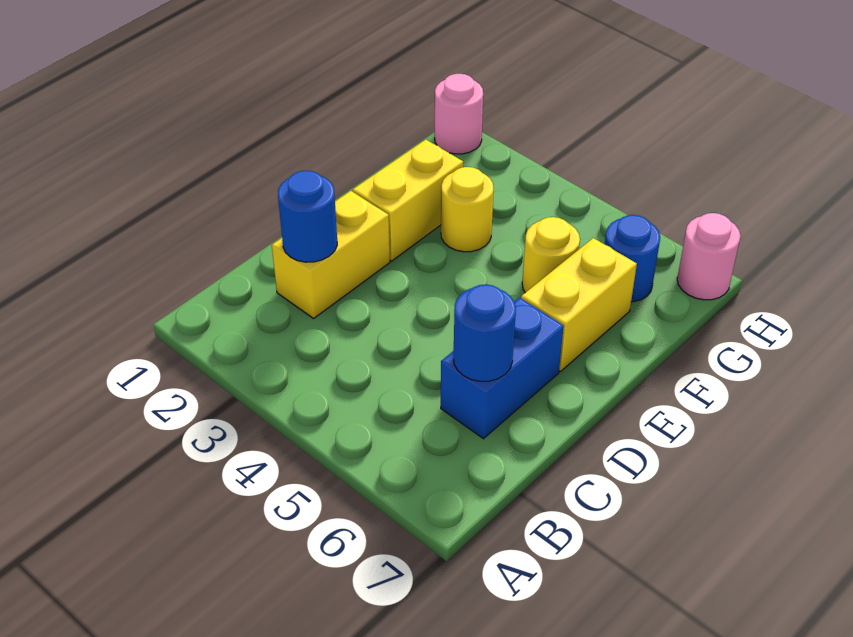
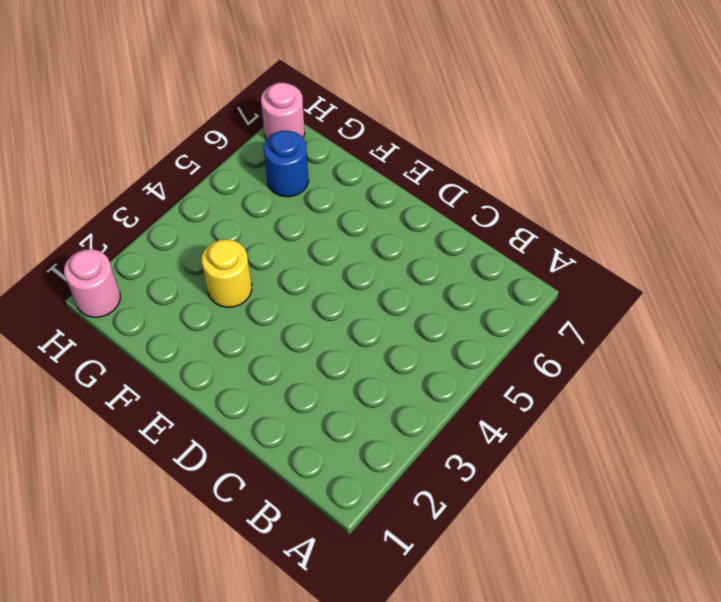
none -> yellow 1x2 brick [272,191,390,318]
none -> blue 1x2 brick [441,298,564,439]

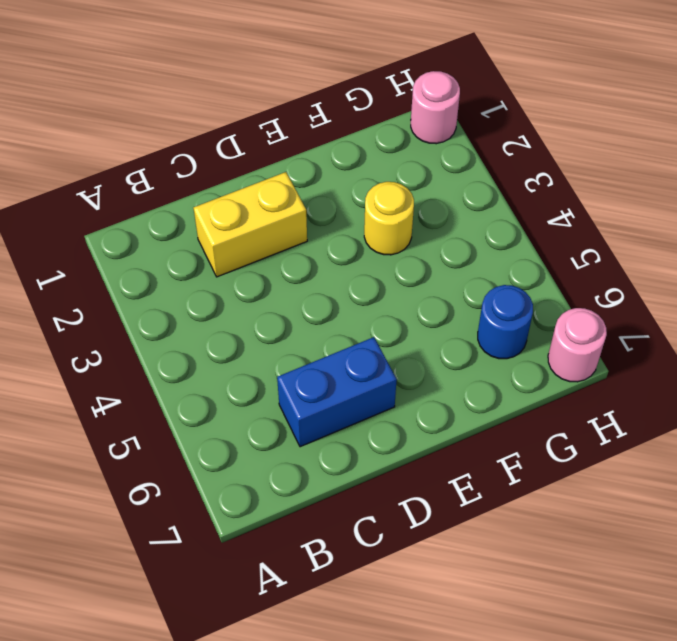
none -> yellow 1x2 brick [353,140,463,261]
none -> yellow 1x2 brick [521,238,637,371]

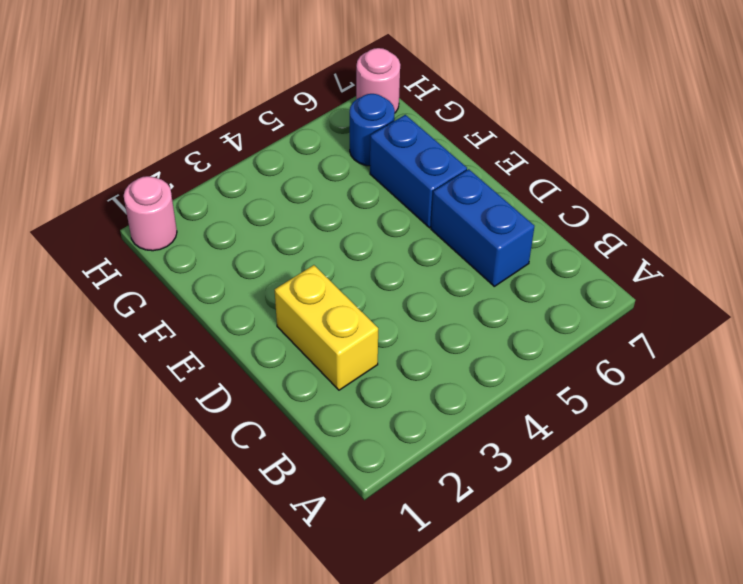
blue 1x2 brick [370,115,467,228] -> yellow 1x2 brick [521,238,637,371]
none -> yellow 1x2 brick [353,140,463,261]
none -> yellow 1x1 round brick [441,167,494,252]

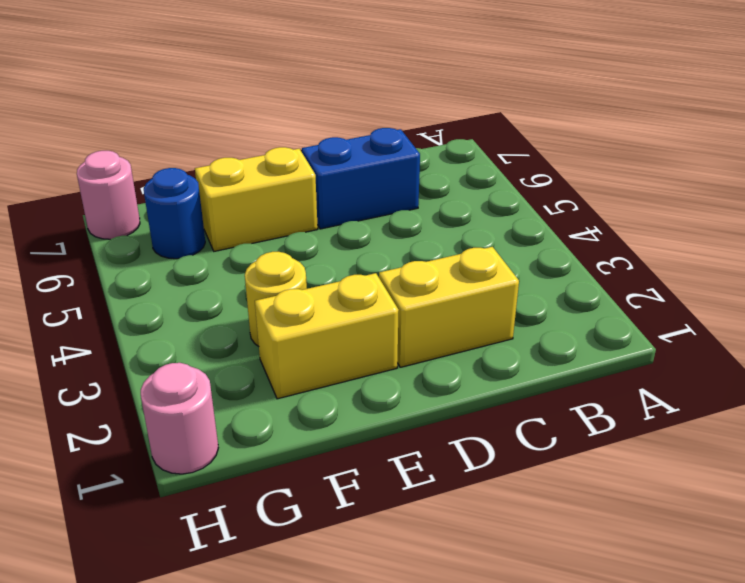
none -> yellow 1x1 round brick [522,217,580,293]
none -> blue 1x1 round brick [278,171,337,262]

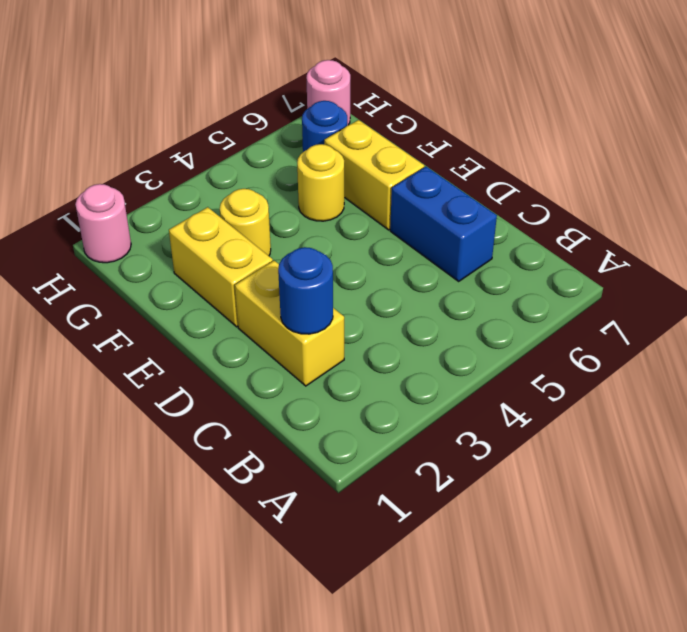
none -> blue 1x1 round brick [454,285,516,381]

